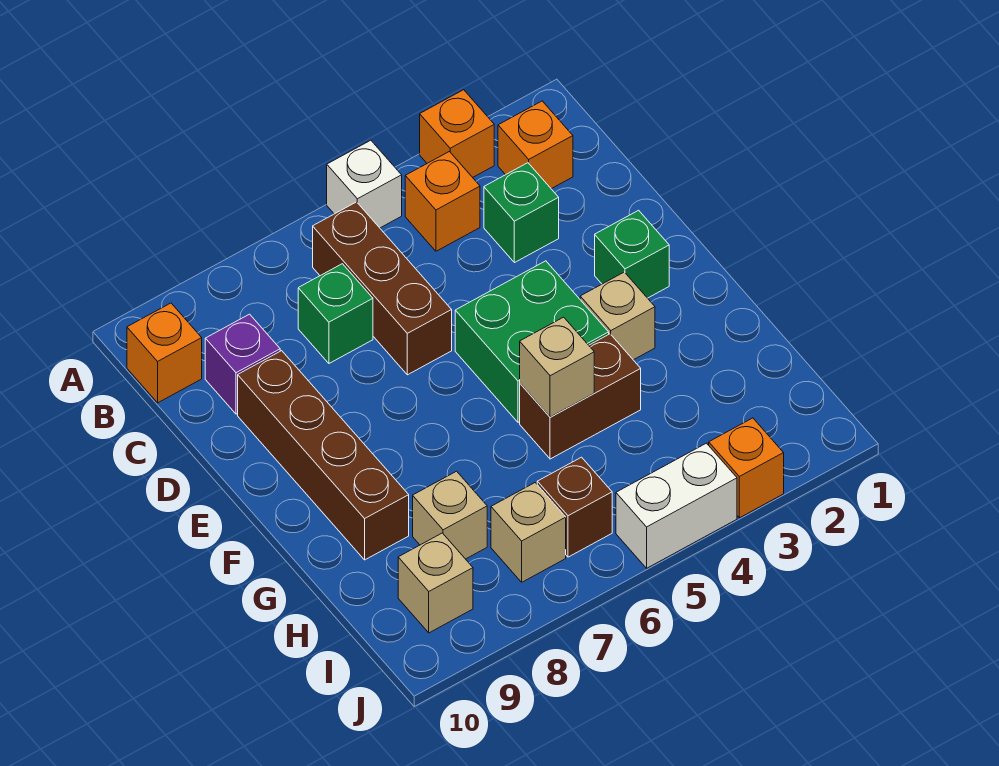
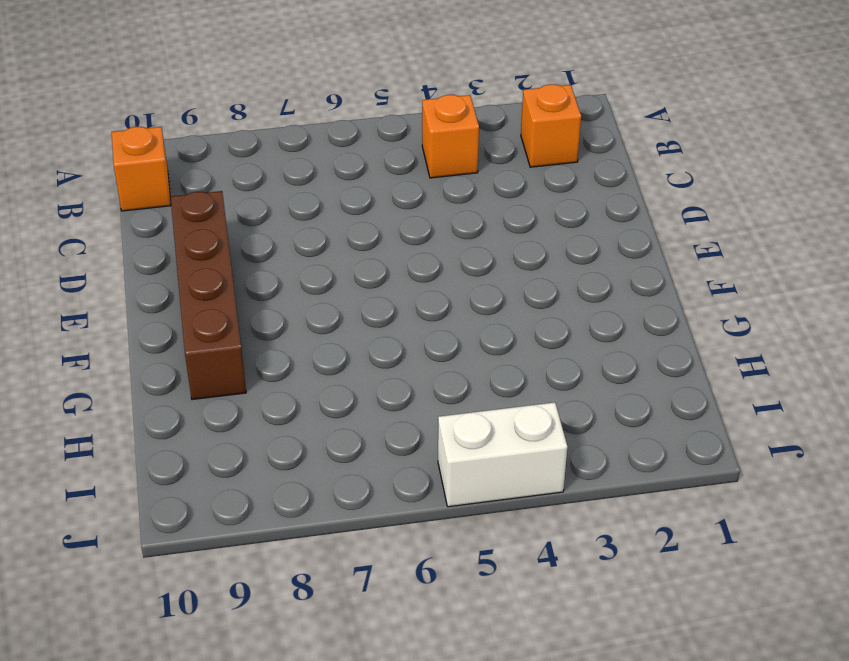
none -> orange 1x1 brick [420,90,494,177]
none -> white 1x1 brick [327,140,402,228]
none -> brown 1x3 brick [313,202,452,375]

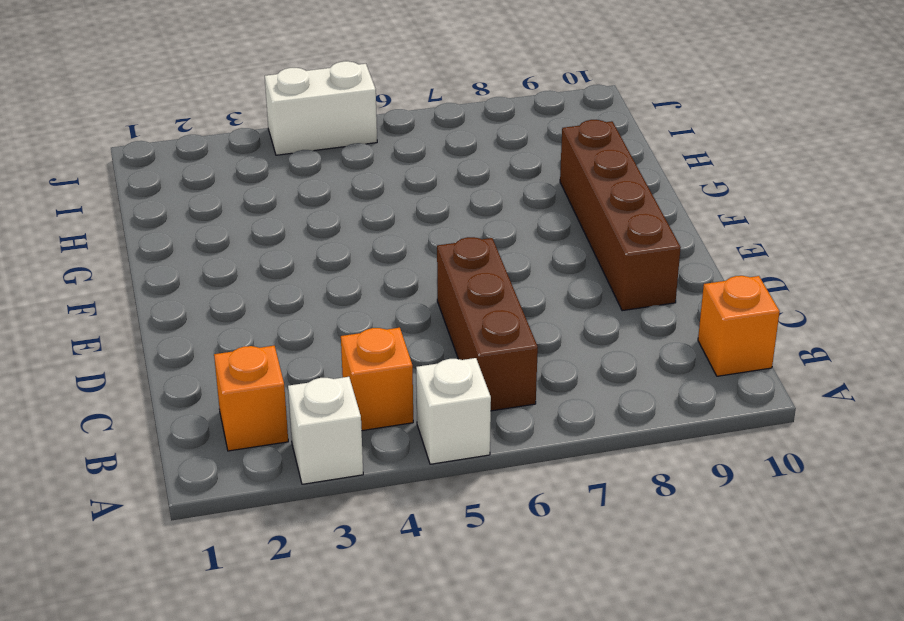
white 1x1 brick [288,377,363,484] -> orange 1x1 brick [420,90,494,177]
none -> green 1x1 brick [484,163,559,263]
none -> green 1x1 brick [298,264,373,363]
none -> purple 1x1 brick [205,314,280,414]

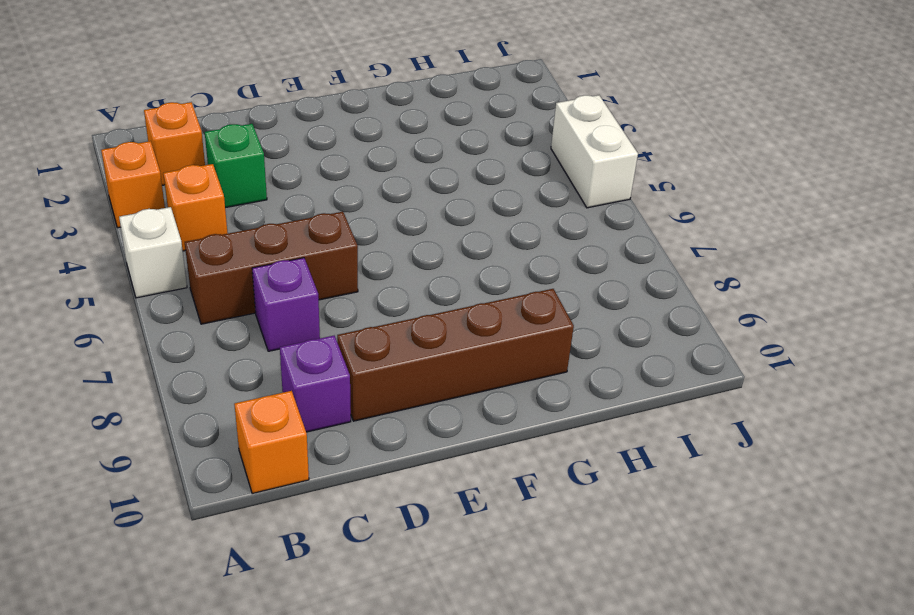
purple 1x1 brick [252,258,320,351] -> green 1x1 brick [298,264,373,363]
none -> green 1x1 brick [595,210,669,298]
none -> green 2x2 brick [455,261,609,422]
none -> tan 1x1 brick [580,272,655,360]

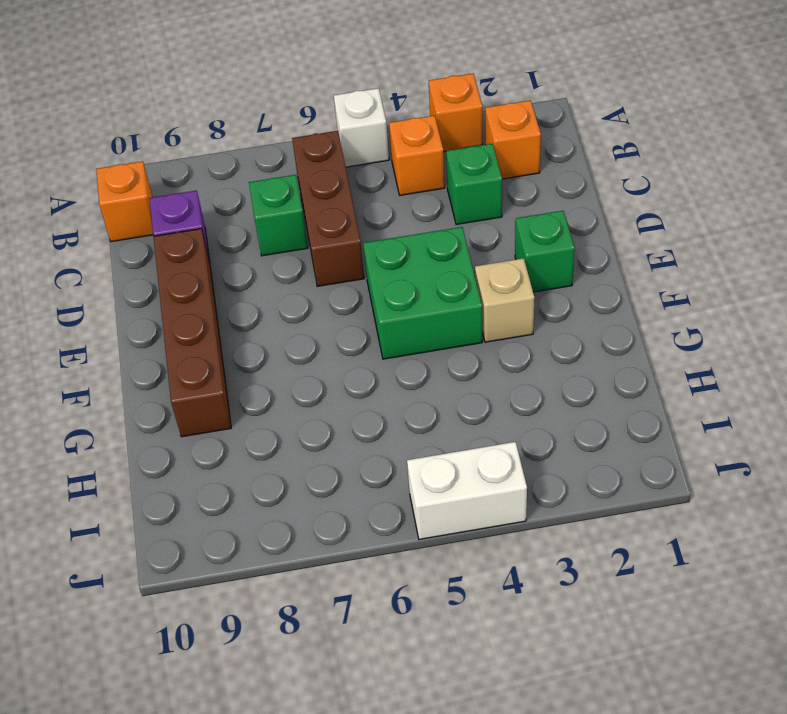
none -> brown 1x2 brick [520,334,641,459]
none -> tan 1x1 brick [413,471,487,559]
none -> brown 1x1 brick [537,457,612,557]

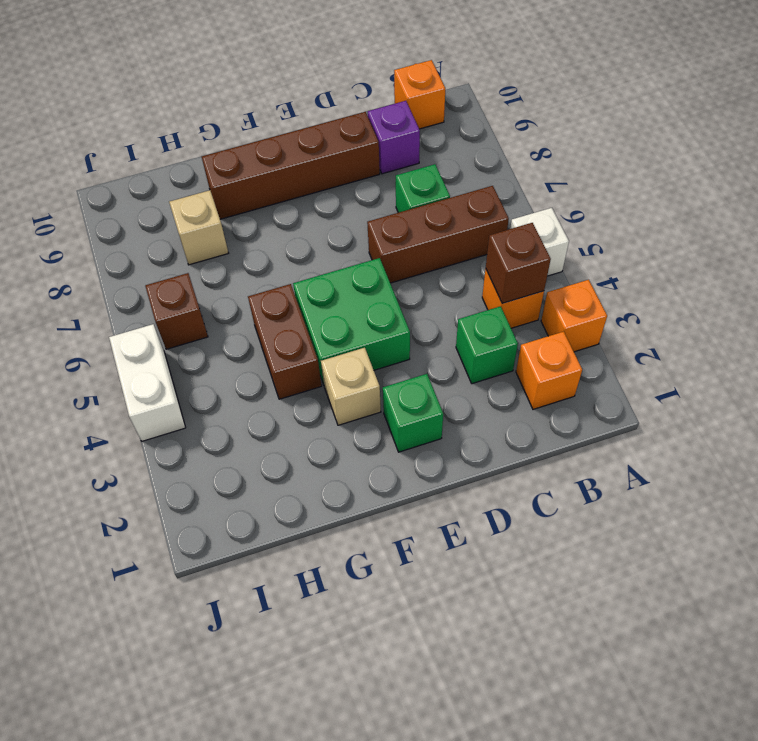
brown 1x1 brick [486,223,551,303] -> none
none -> tan 1x1 brick [491,483,566,582]
none -> tan 1x1 brick [398,533,473,633]
none -> orange 1x1 brick [709,418,784,518]

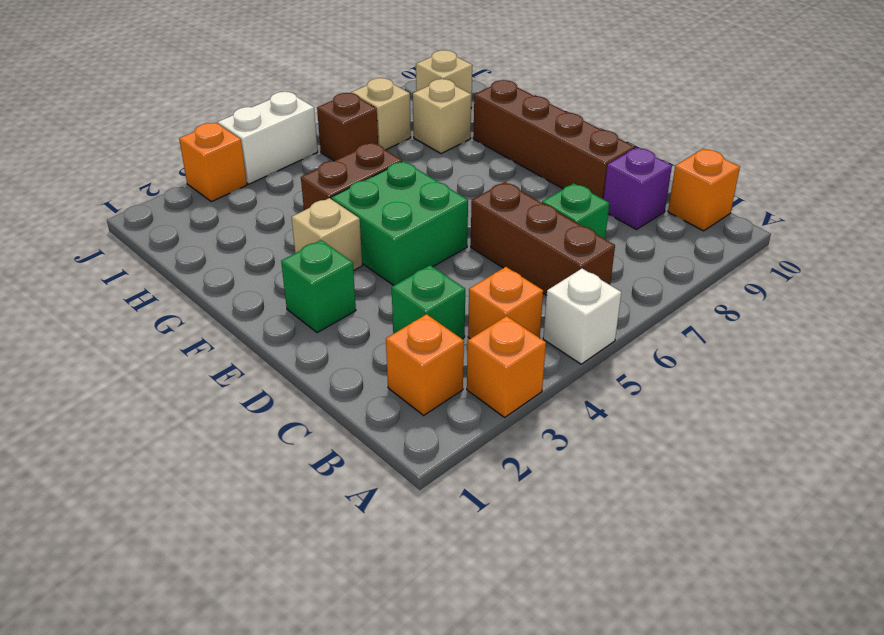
none -> tan 1x1 brick [520,317,594,417]

